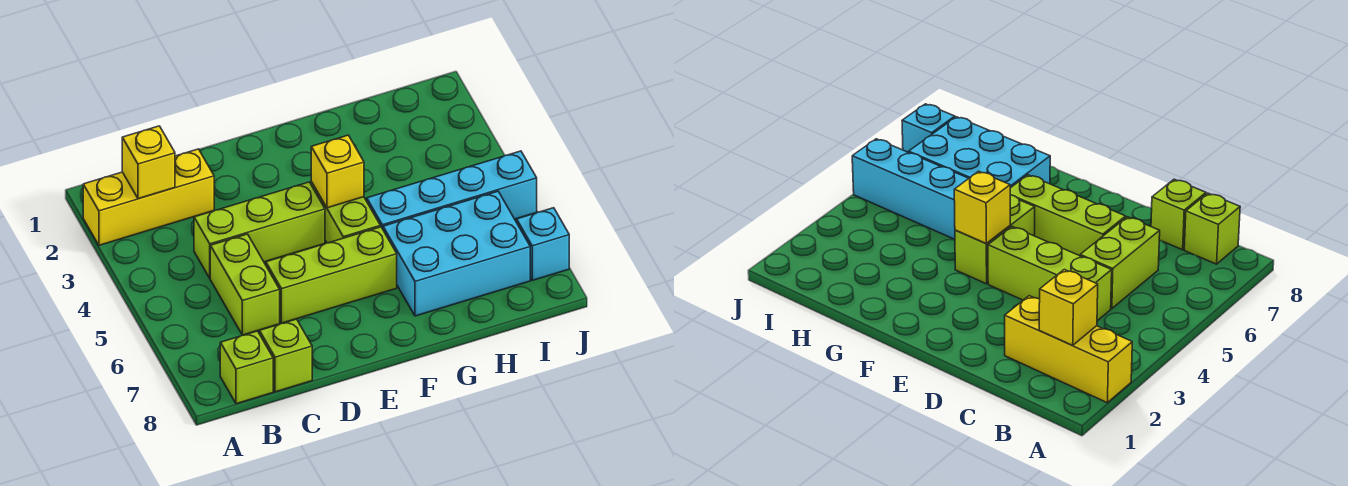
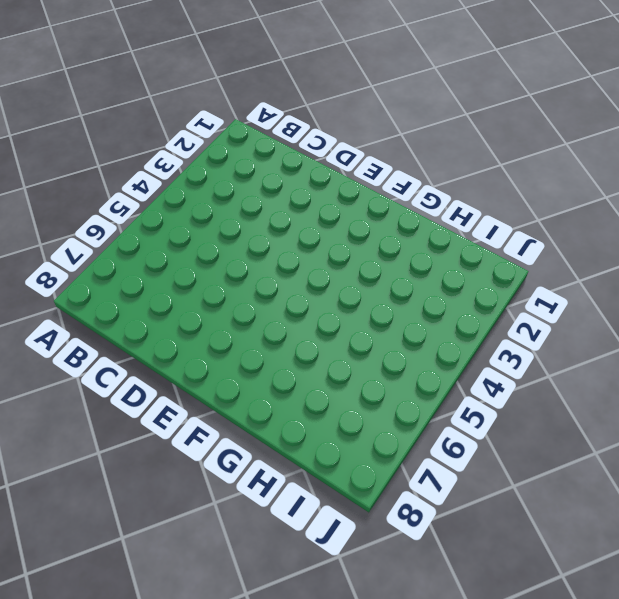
none -> yellow 1x3 brick [83,149,214,245]
none -> lime 1x1 brick [220,331,273,404]
none -> lime 1x3 brick [194,182,325,278]

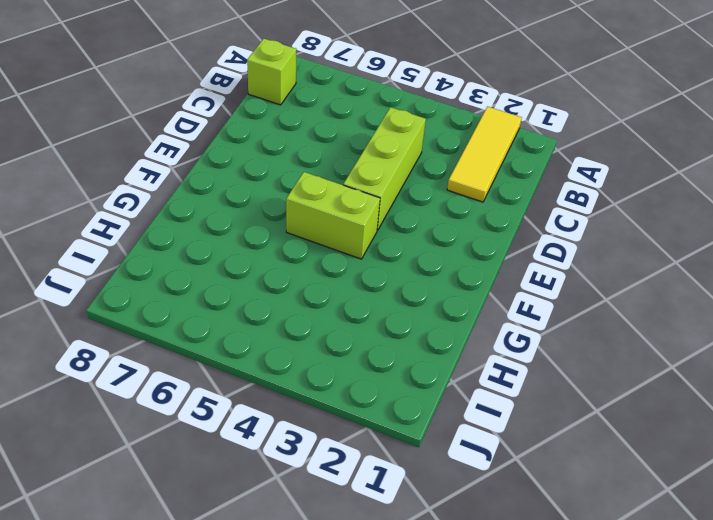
yellow 1x3 tile [447,107,522,202] -> yellow 1x3 brick [83,149,214,245]
none -> lime 1x2 brick [210,234,280,335]
none -> lime 1x1 brick [260,319,312,392]
none -> lime 1x3 brick [266,227,397,323]

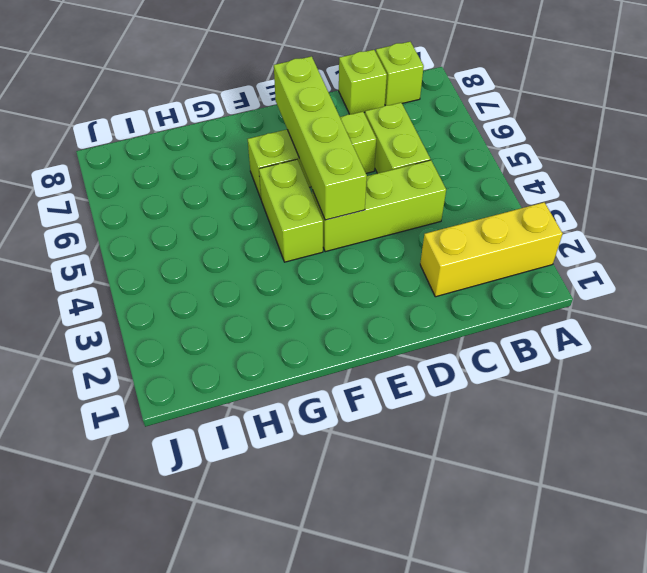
lime 1x4 brick [274,56,367,220] -> none
none -> cyan 1x4 brick [367,151,537,229]
none -> cyan 2x3 brick [383,191,530,316]
none -> cyan 1x1 brick [517,208,569,280]

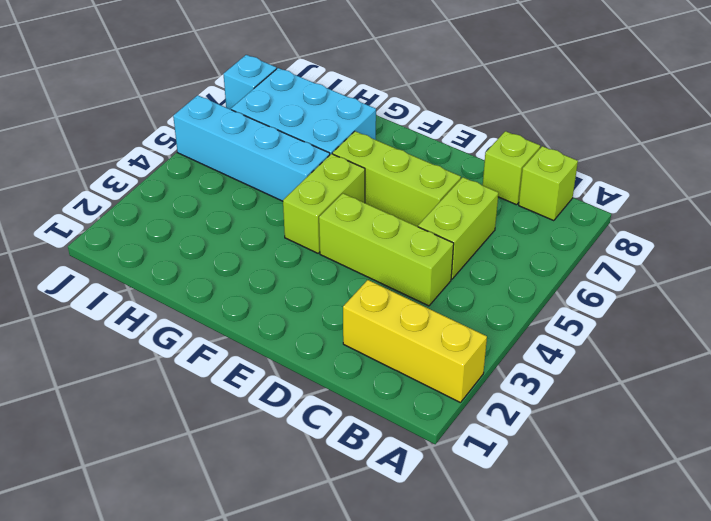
none -> yellow 1x1 brick [122,126,175,199]
none -> yellow 1x1 brick [311,135,364,208]

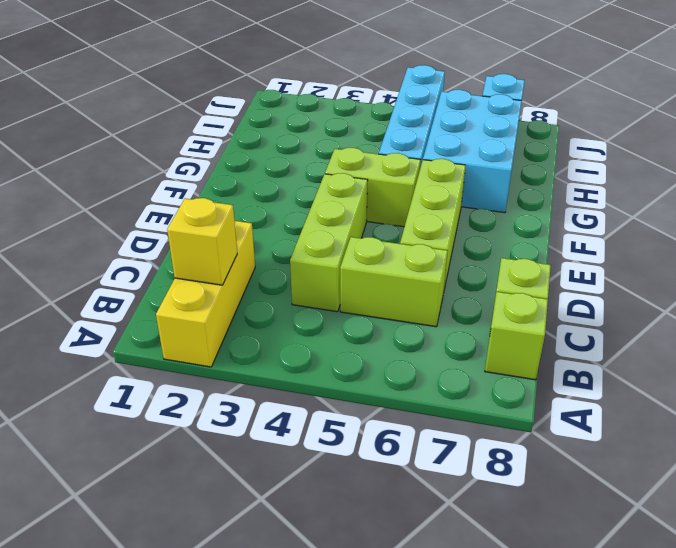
none -> yellow 1x1 brick [311,135,364,208]

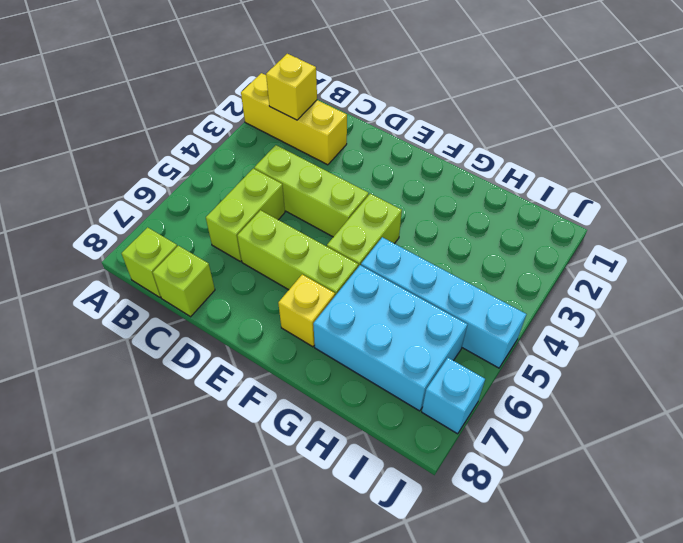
yellow 1x1 brick [278,275,335,347] -> yellow 1x1 brick moved to [311,135,364,208]

